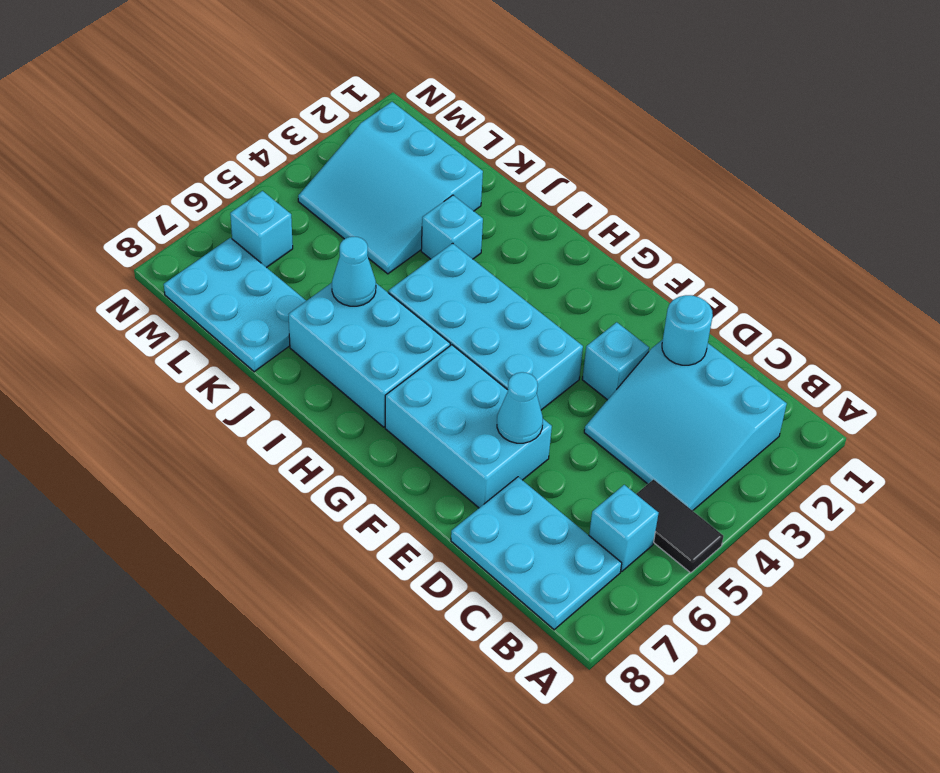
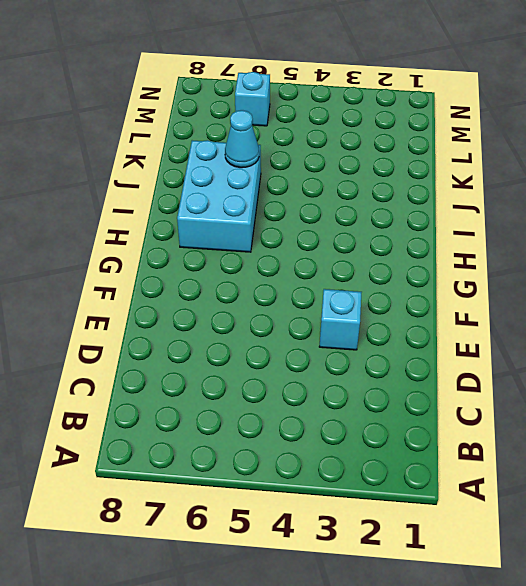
none -> black 1x2 tile [636,479,724,573]
none -> cyan 3x3 slope [584,340,787,511]
none -> cyan 1x1 brick [589,485,659,572]

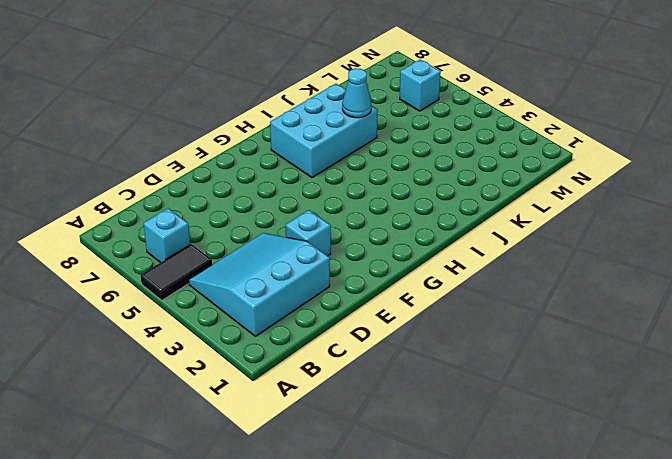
none -> cyan 2x3 plate [451,477,622,630]
none -> cyan 2x3 brick [385,345,552,508]
none -> cyan 2x4 brick [388,243,583,410]

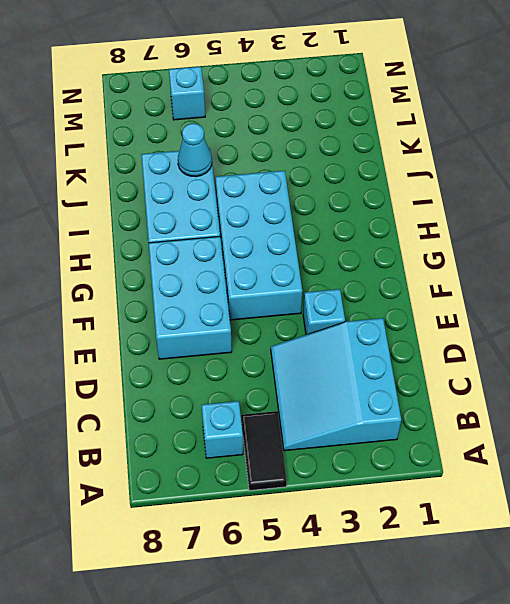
none -> cyan 2x3 plate [451,477,622,630]
none -> cyan 1x1 brick [421,195,483,259]
none -> cyan 3x3 slope [298,102,483,274]

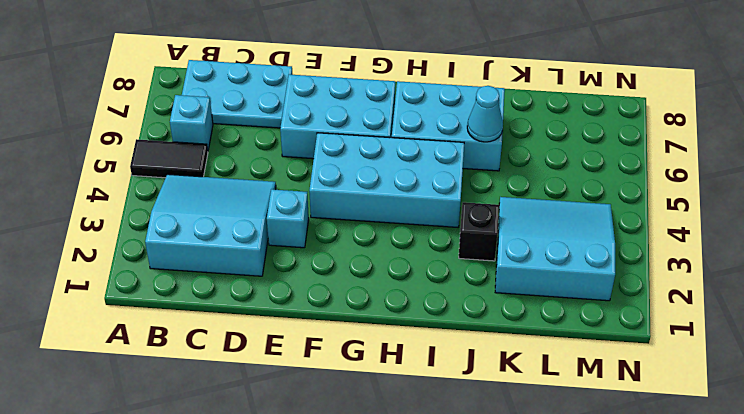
black 1x1 brick [459,202,499,261] -> cyan 1x1 brick [421,195,483,259]
none -> cyan 2x3 plate [164,238,306,372]
none -> cyan 1x1 brick [230,191,293,268]
none -> cyan 1x1 round brick [662,295,713,365]

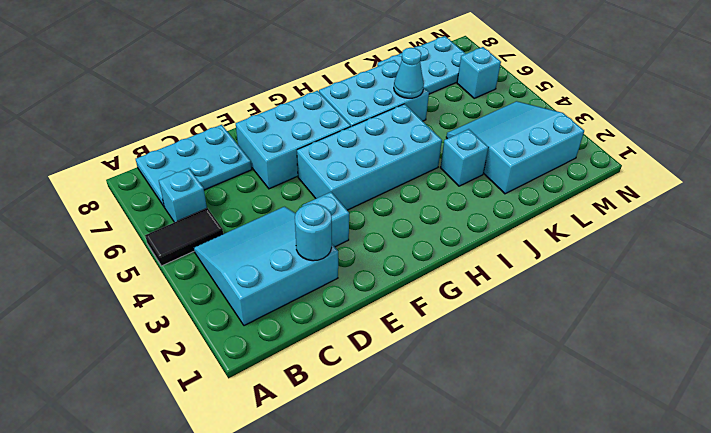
none -> cyan 1x1 cone [497,372,543,443]

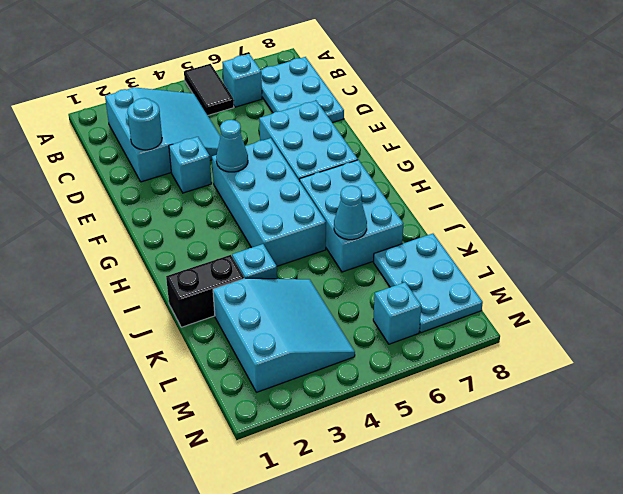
cyan 1x1 cone [216,120,248,172] -> cyan 1x1 cone moved to [497,372,543,443]
black 1x2 brick [166,255,244,327] -> none

